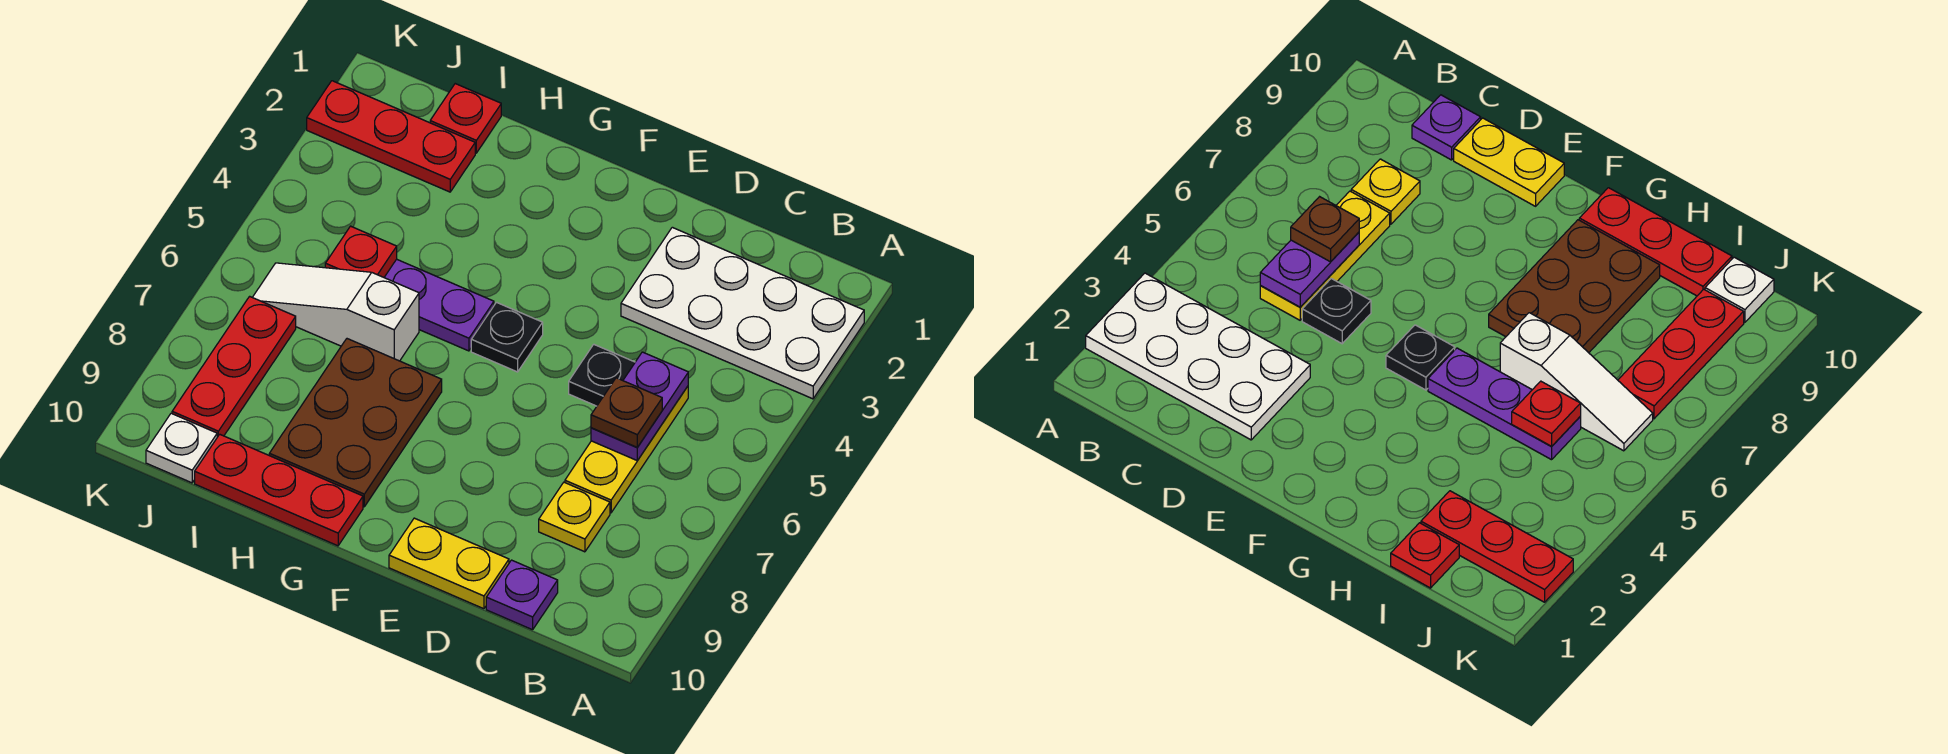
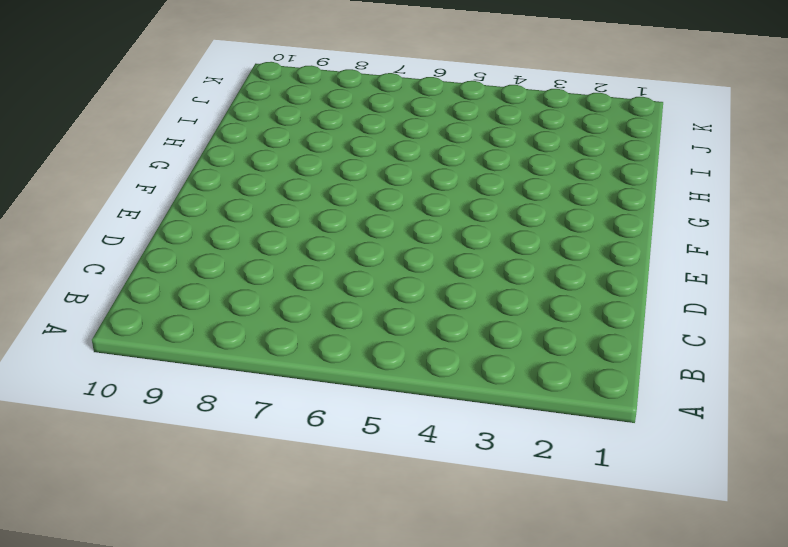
none -> white 2x4 plate [621,227,864,399]
none -> yellow 1x3 plate [565,386,688,513]
none -> yellow 1x1 plate [539,482,610,552]

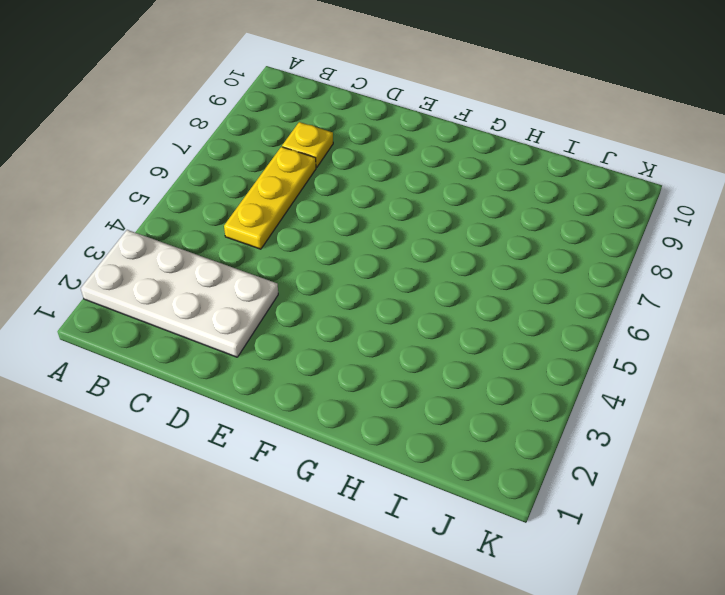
none -> purple 1x1 plate [486,560,558,630]
none -> black 1x1 plate [569,344,635,406]
none -> yellow 1x2 plate [389,518,509,609]

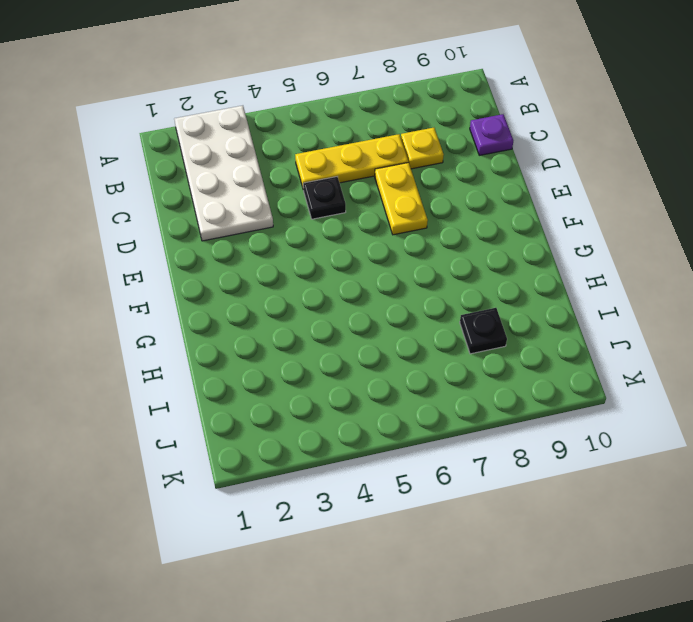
yellow 1x2 plate [375,163,428,235] -> yellow 1x2 plate moved to [389,518,509,609]
black 1x1 plate [460,308,507,354] -> black 1x1 plate moved to [471,302,543,372]
none -> purple 1x3 plate [384,259,494,351]
none -> brown 2x3 plate [269,339,442,507]
none -> red 1x3 plate [195,434,363,546]

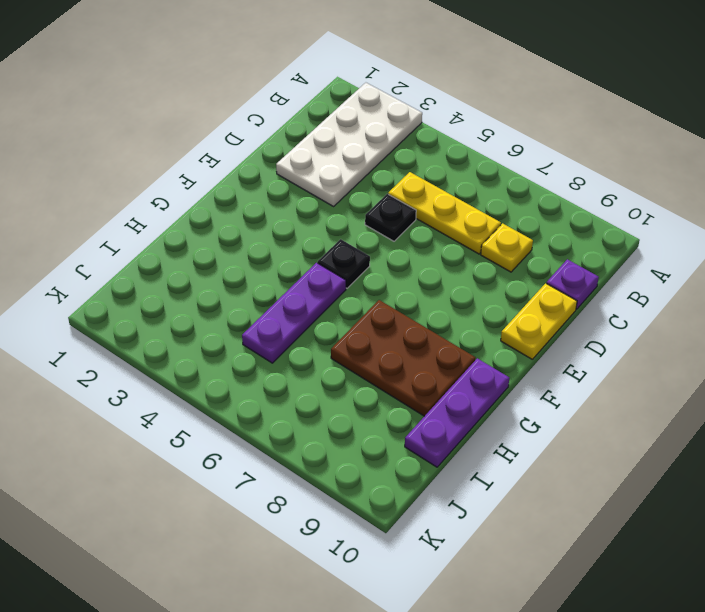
purple 1x3 plate [405,358,509,467] -> red 1x3 plate [195,434,363,546]
none -> white 1x3 slope [253,263,419,361]
none -> red 1x1 plate [430,84,501,153]
none -> red 1x3 plate [307,81,475,192]

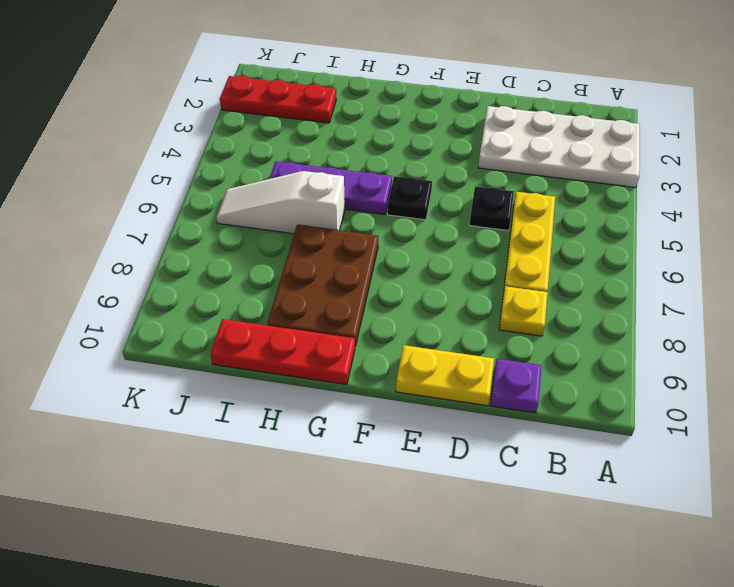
none -> red 1x1 plate [430,84,501,153]
none -> red 1x3 plate [172,296,296,437]
none -> white 1x1 plate [146,413,217,483]

